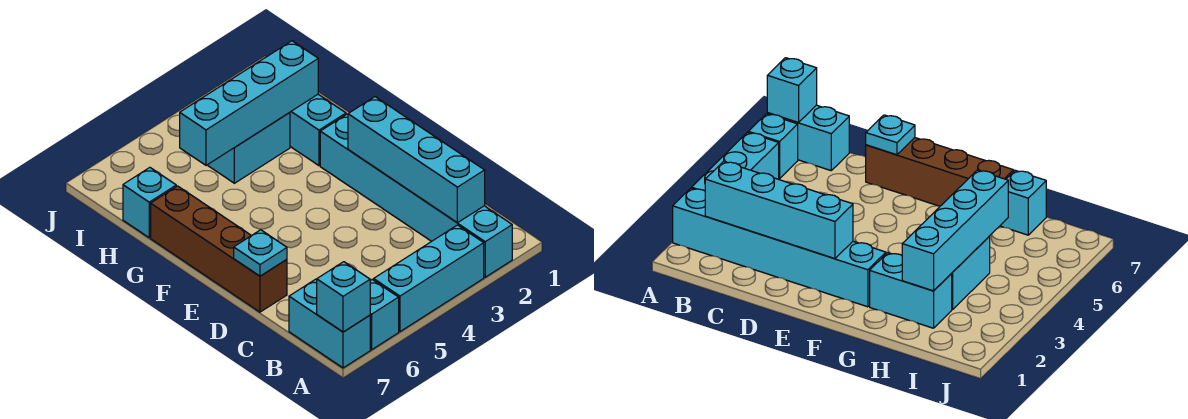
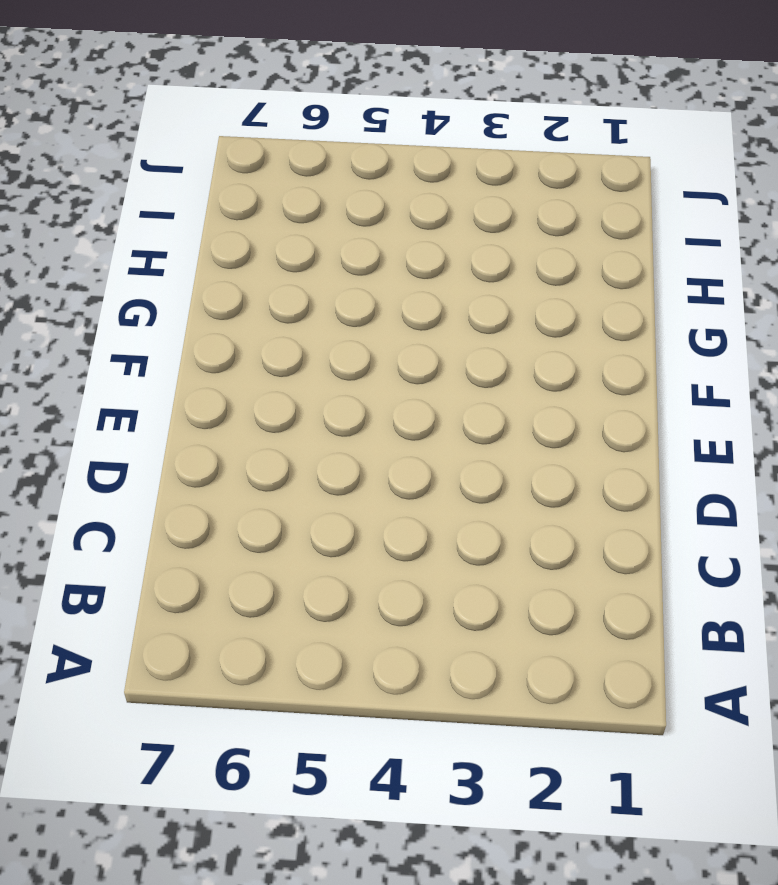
none -> cyan 1x6 brick [320,114,512,277]
none -> cyan 1x3 brick [374,225,484,332]
none -> cyan 1x1 brick [370,280,399,350]

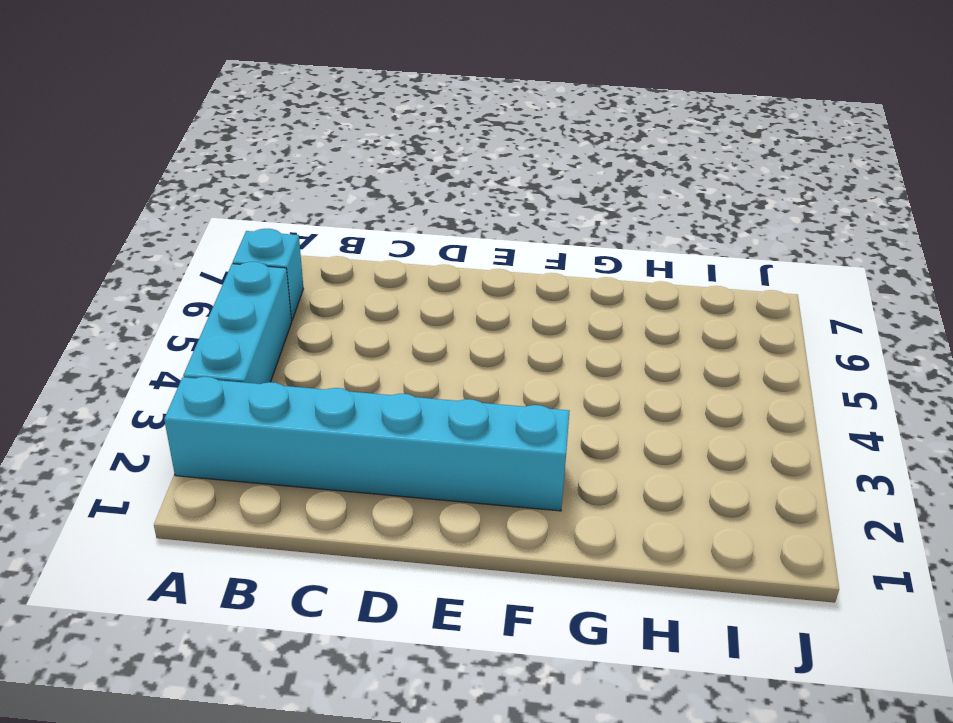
none -> cyan 1x2 brick [289,279,370,368]
none -> brown 1x4 brick [151,186,287,312]
none -> cyan 1x2 brick [290,94,346,166]

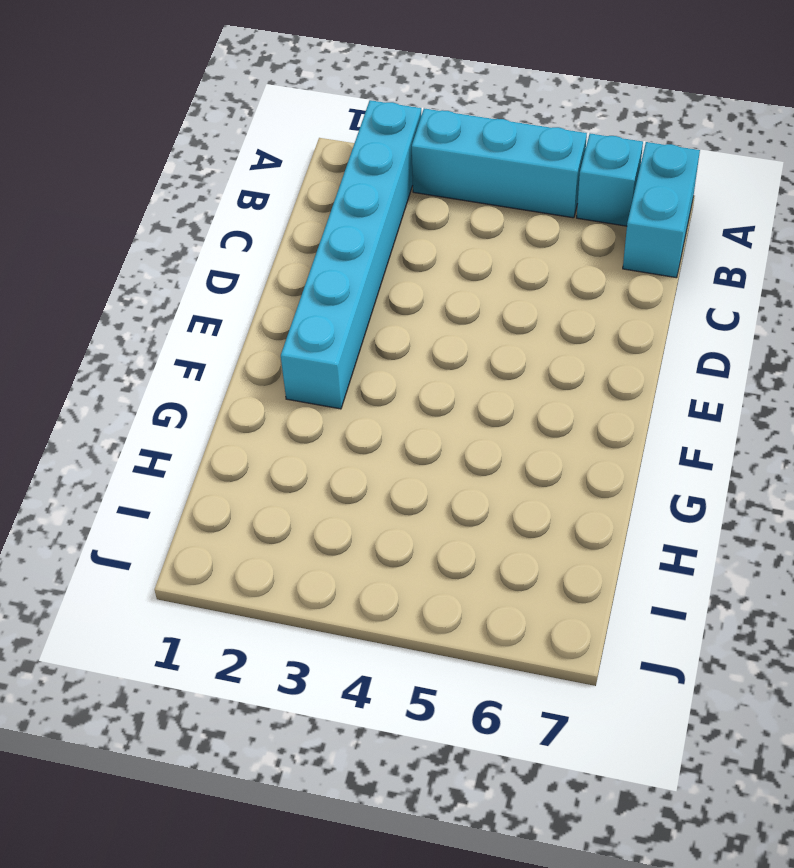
none -> brown 1x4 brick [151,186,287,312]
none -> cyan 1x2 brick [290,94,346,166]
none -> cyan 1x2 brick [208,113,290,183]

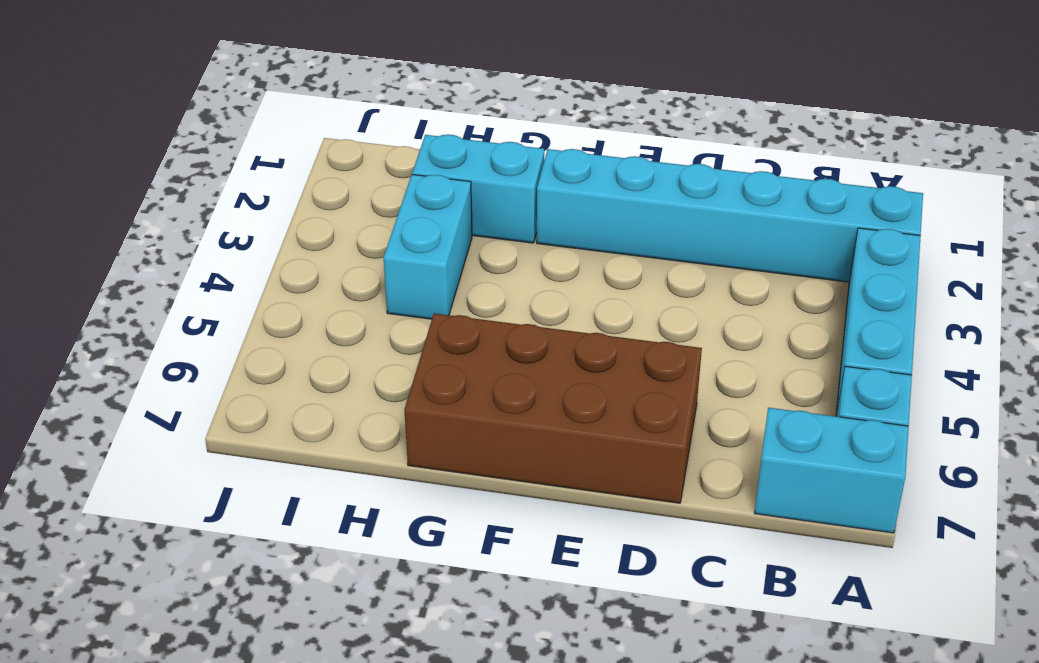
brown 2x4 brick [404,313,702,503] -> brown 1x4 brick [151,186,287,312]
none -> cyan 1x1 brick [123,168,176,238]
none -> cyan 1x1 brick [317,262,370,332]
none -> cyan 1x4 brick [348,97,485,223]

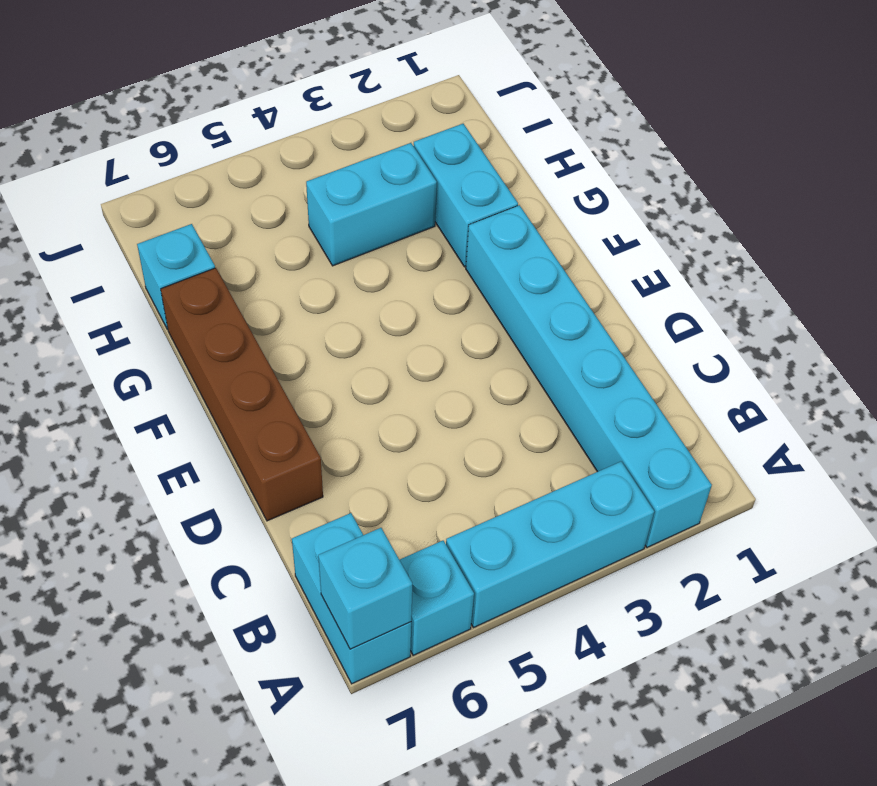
none -> cyan 1x4 brick [348,97,485,223]
none -> cyan 1x1 plate [234,230,287,276]
none -> cyan 1x4 brick [180,41,318,165]

